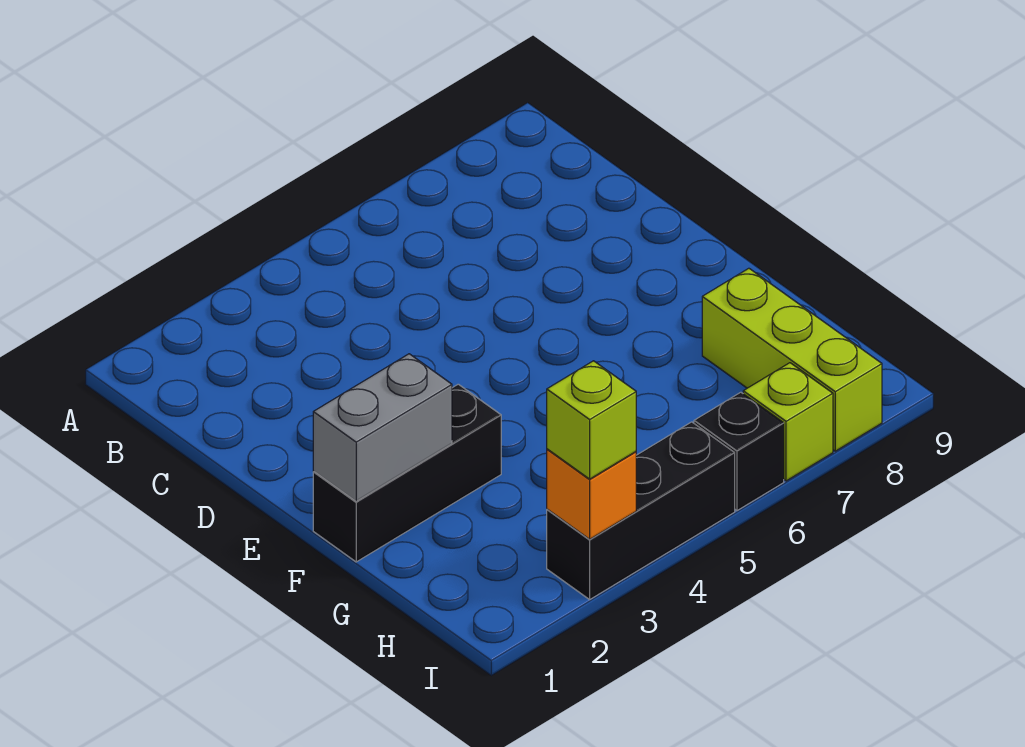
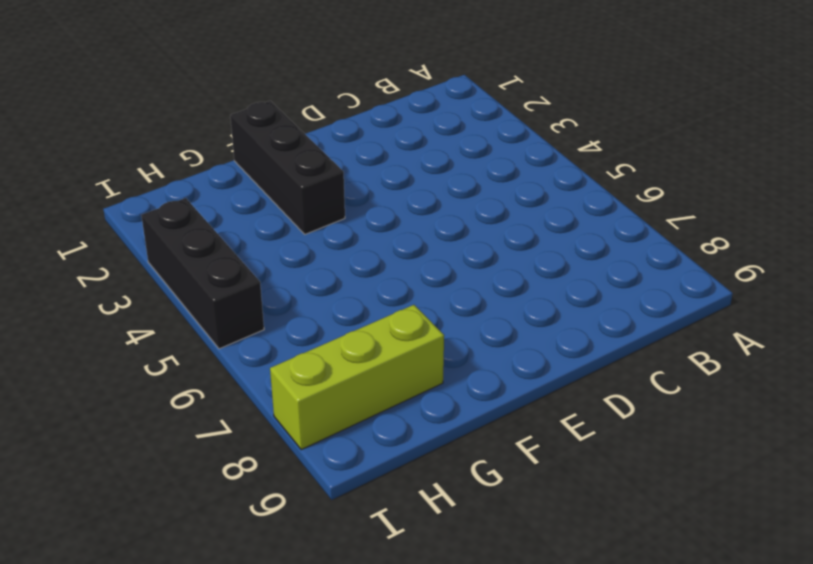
none -> black 1x1 brick [694,392,784,511]
none -> lime 1x1 brick [743,363,833,481]

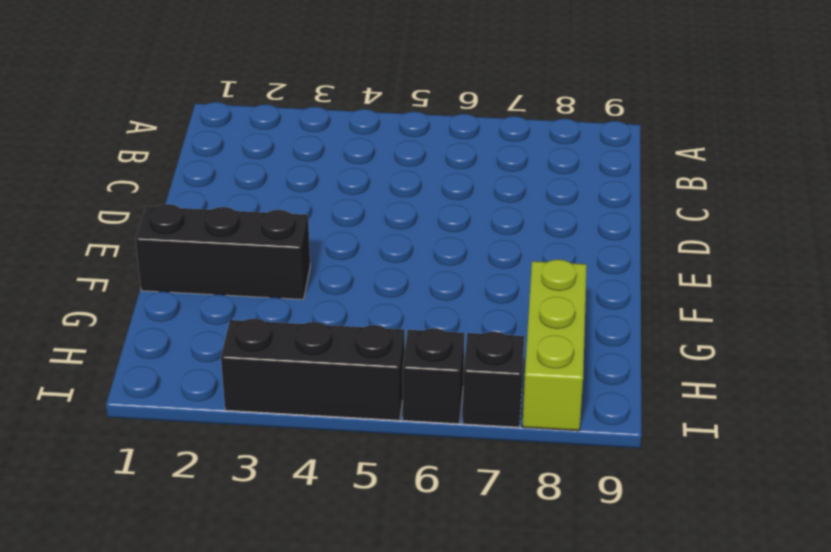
black 1x1 brick [462,332,524,427] -> lime 1x1 brick [743,363,833,481]
none -> grey 1x2 brick [313,354,452,502]
none -> orange 1x1 brick [547,449,636,539]

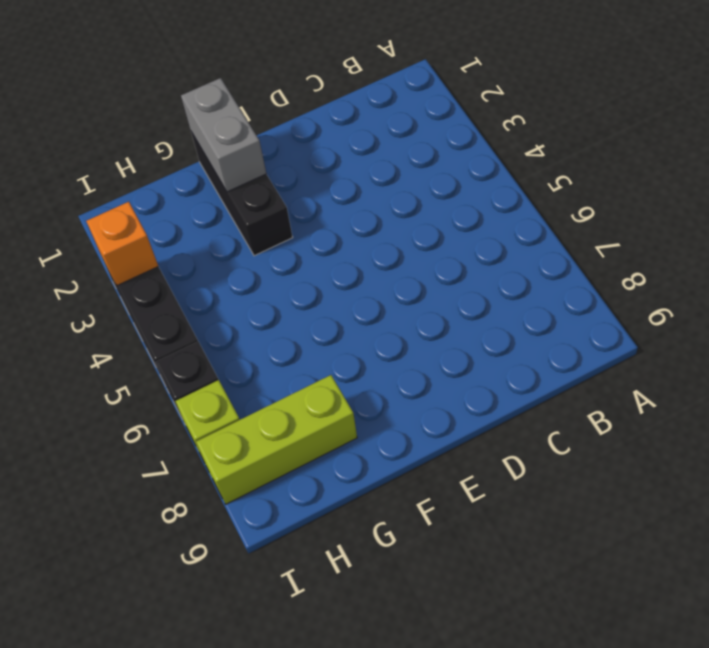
none -> lime 1x1 brick [547,361,636,479]

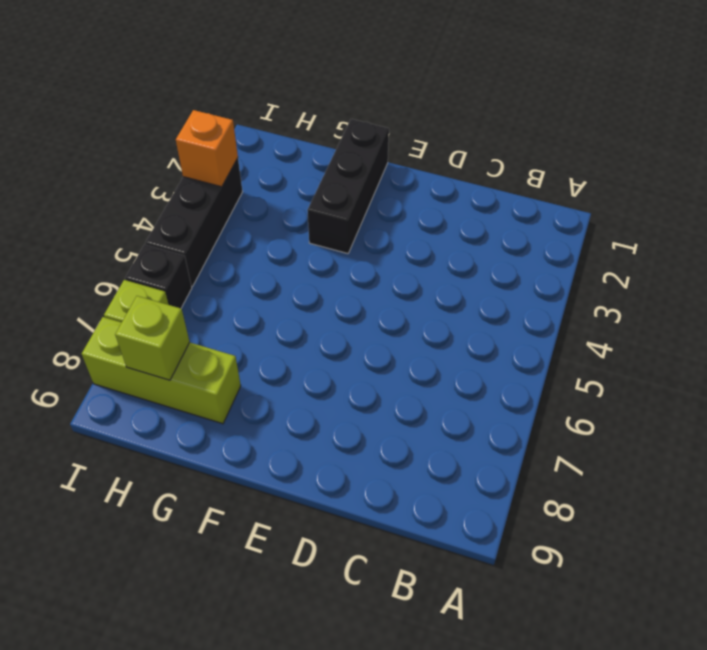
lime 1x1 brick [115,296,190,380] -> lime 1x1 brick moved to [547,361,636,479]
none -> grey 1x2 brick [313,354,452,502]

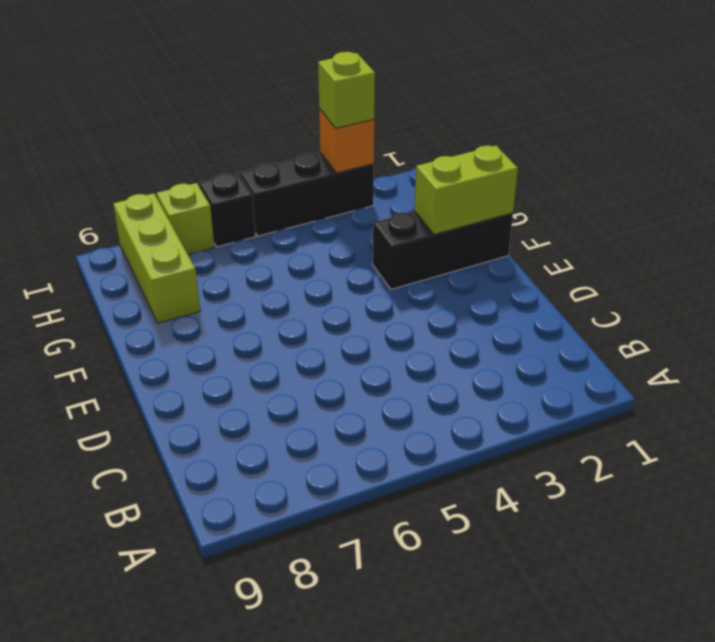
lime 1x2 brick [414,146,518,235] -> grey 1x2 brick [313,354,452,502]

